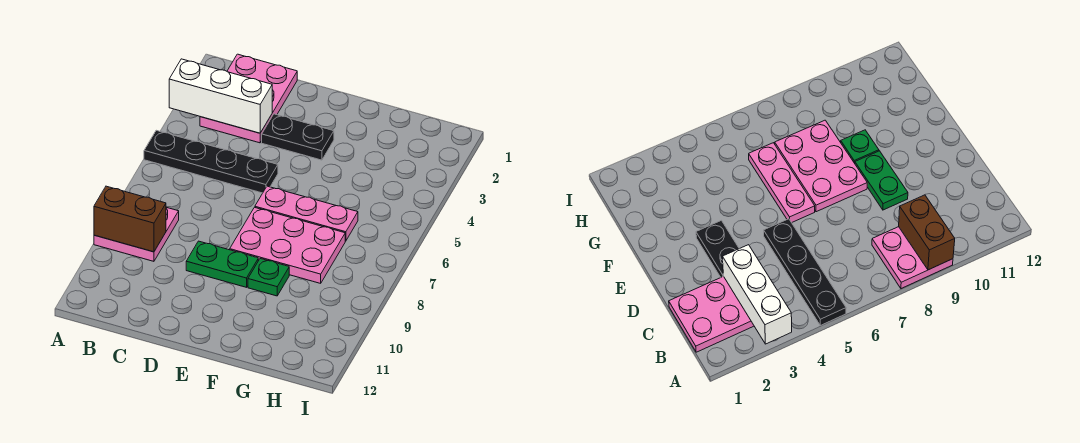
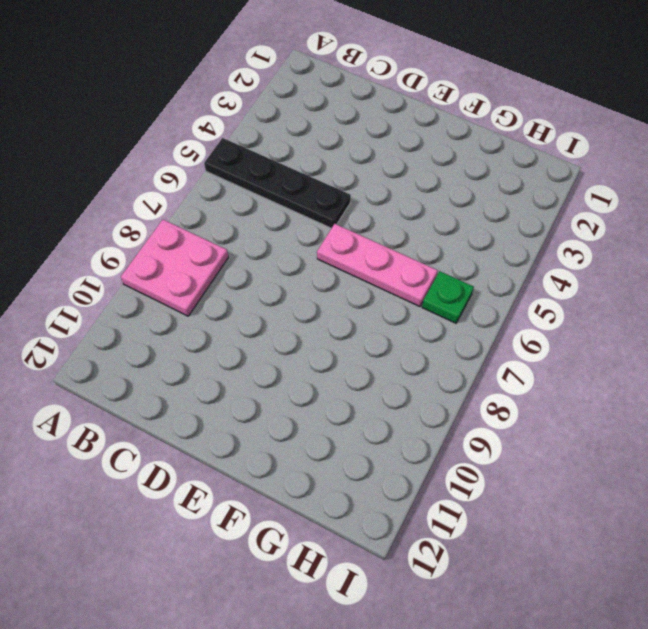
green 1x1 plate [422,271,474,323] -> green 1x1 plate moved to [248,259,289,296]
none -> pink 2x3 plate [200,54,297,143]
none -> black 1x2 plate [262,114,334,160]

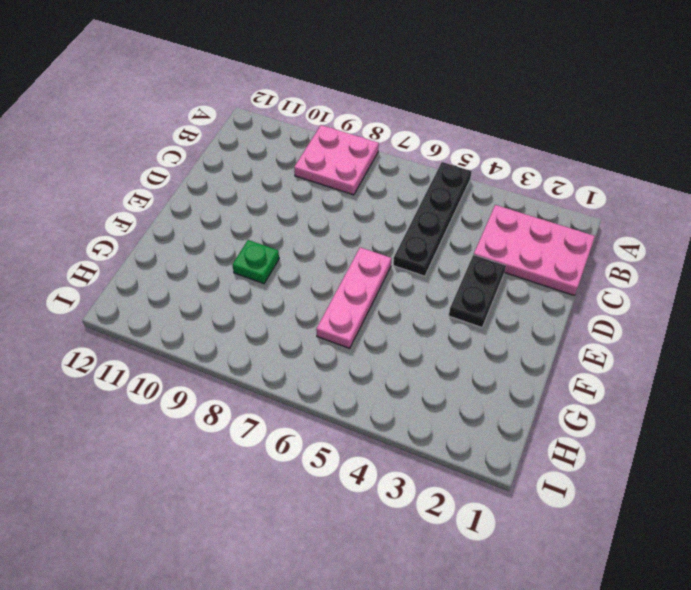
none -> green 1x2 plate [186,241,258,287]
none -> pink 2x3 plate [230,207,345,283]

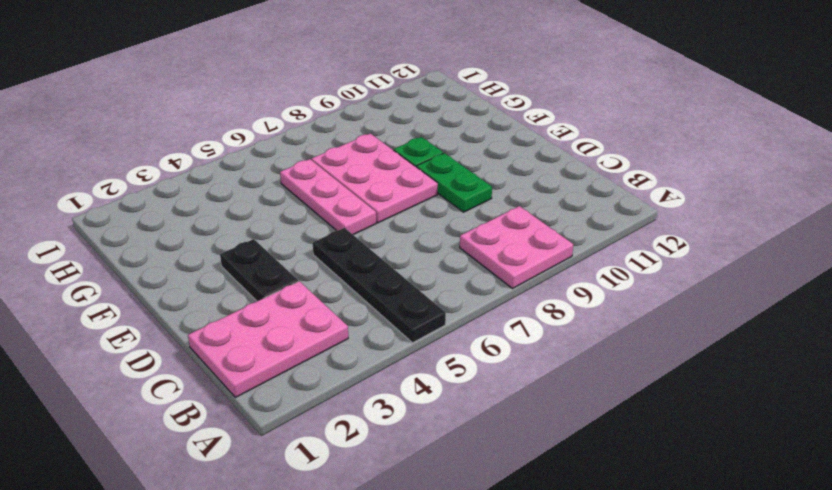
none -> white 1x3 brick [169,59,272,133]
none -> brown 1x2 brick [94,186,166,252]

